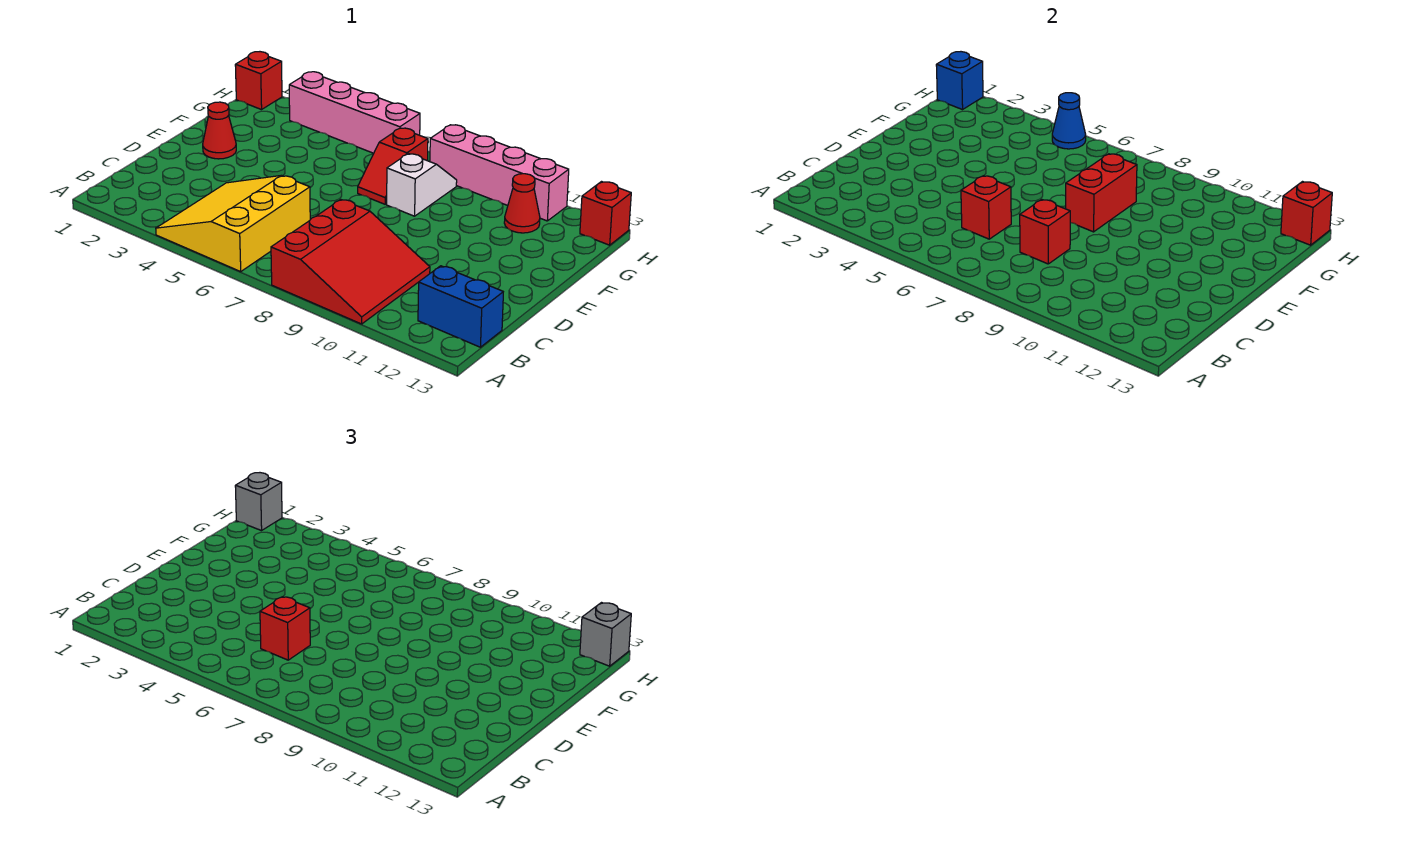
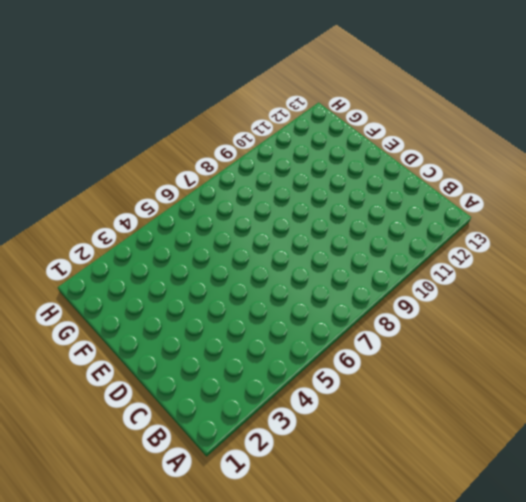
none -> yellow 3x3 slope [156,175,310,272]
none -> red 3x3 slope [271,200,430,324]
none -> blue 1x2 brick [418,266,503,347]

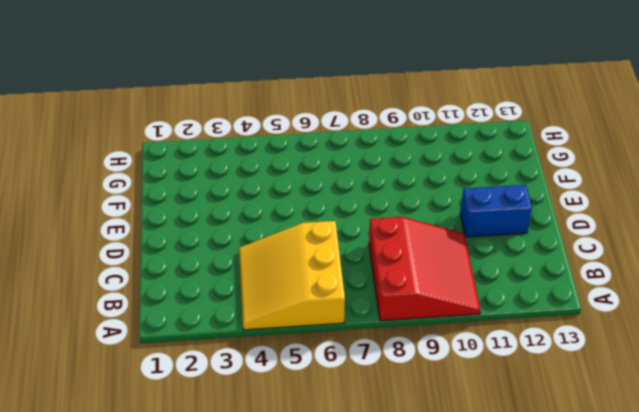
blue 1x2 brick [460,185,532,237] -> blue 1x2 brick moved to [418,266,503,347]
none -> red 1x1 cone [203,102,236,159]
none -> red 1x2 slope [358,128,428,204]
none -> white 1x2 slope [387,154,457,216]

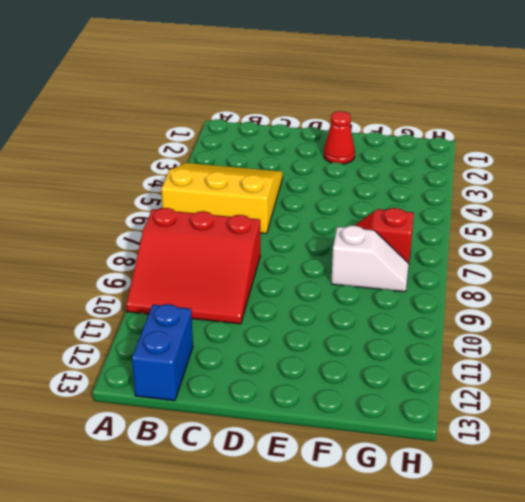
none -> red 1x1 cone [504,174,540,233]
none -> red 1x1 brick [235,52,282,110]
none -> pink 1x4 brick [289,72,420,153]

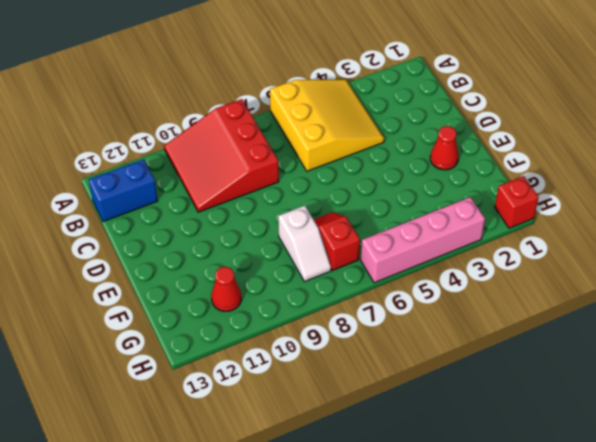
none -> pink 1x4 brick [430,125,569,221]
none -> red 1x1 brick [580,182,631,245]
none -> red 1x1 brick [961,176,1011,239]

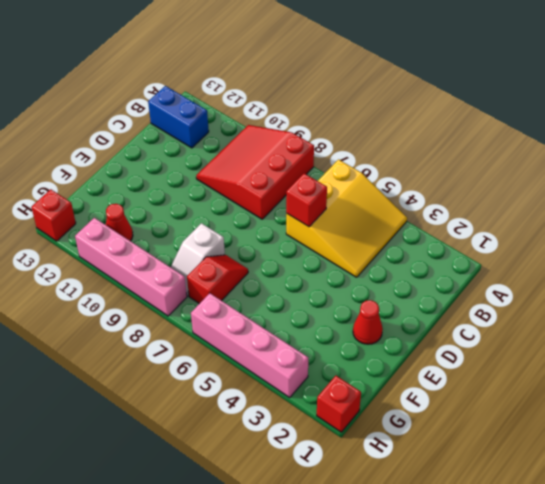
none -> red 1x1 brick [1020,200,1070,264]
none -> red 1x2 brick [1066,154,1137,232]
none -> blue 1x1 brick [936,52,983,110]

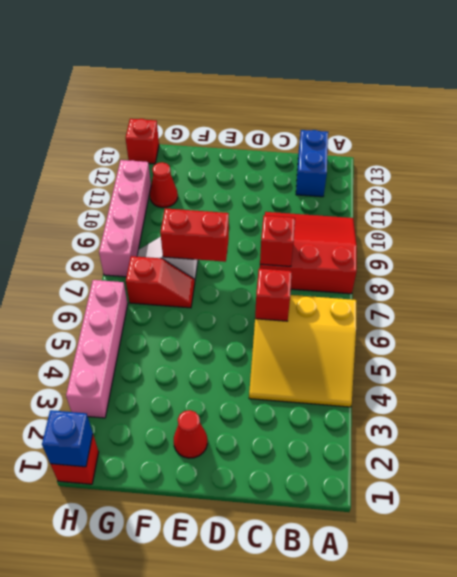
none -> blue 1x1 cone [1052,93,1086,149]
none -> red 1x1 brick [1281,182,1332,245]
none -> red 1x1 brick [260,597,310,660]

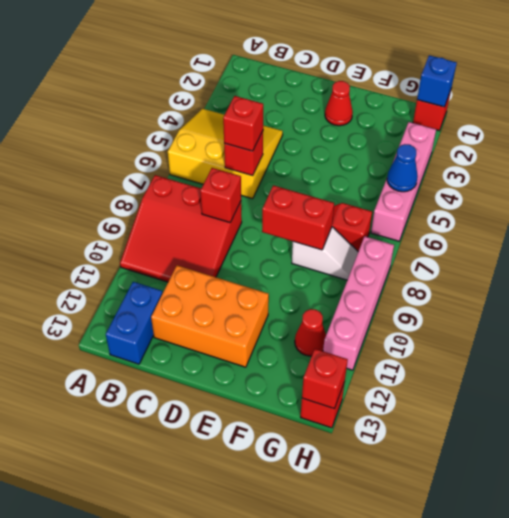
orange 2x3 brick [151,265,269,367] -> none
none -> grey 1x1 brick [235,473,282,531]
none -> grey 1x1 brick [580,603,631,666]

